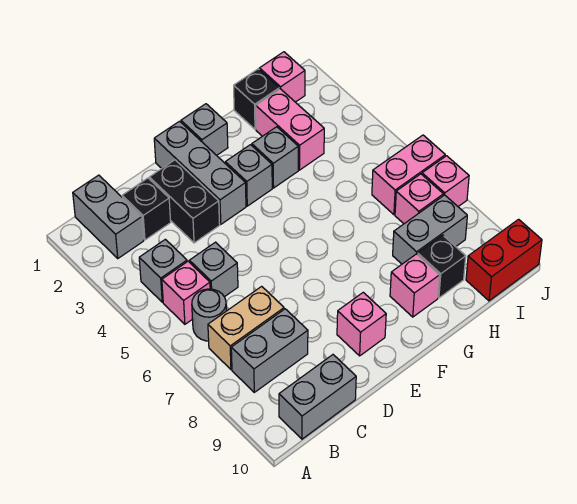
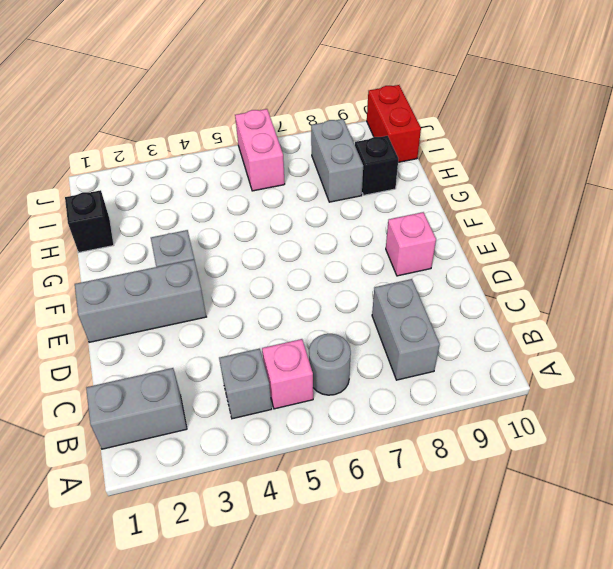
none -> tan 1x2 brick [208,286,284,369]
none -> grey 1x2 brick [279,355,356,439]
none -> black 1x1 brick [122,178,171,240]

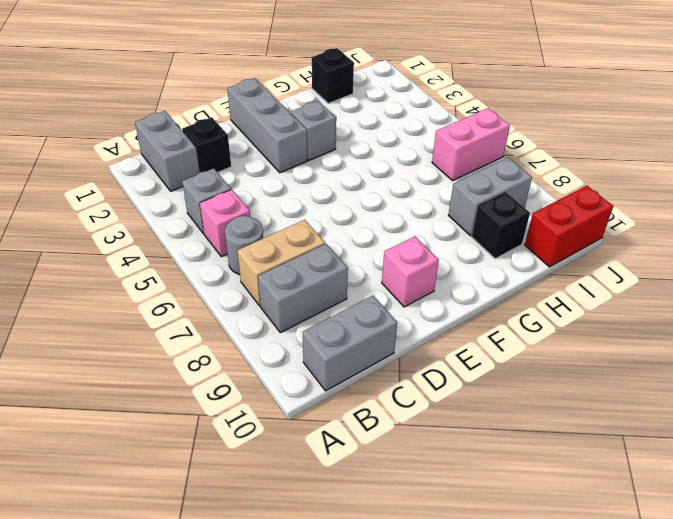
none -> grey 1x1 brick [189,242,238,297]
none -> black 1x2 brick [149,160,220,243]
none -> grey 1x1 brick [181,104,228,155]

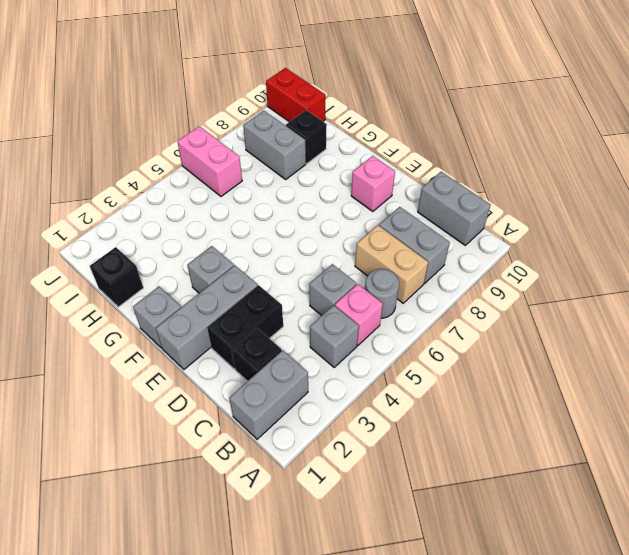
none -> grey 1x1 brick [252,127,298,188]
none -> pink 1x1 brick [390,254,439,317]
none -> pink 1x2 brick [256,89,324,170]

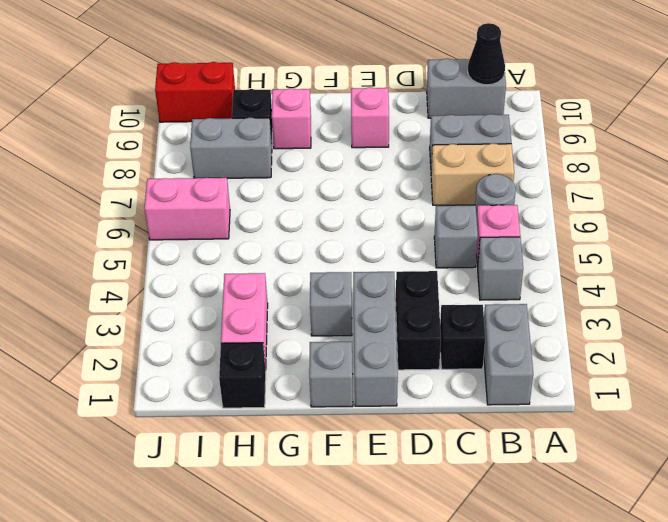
black 1x1 cone [468,23,505,85] -> none
none -> grey 1x1 brick [252,127,298,188]
none -> pink 1x1 brick [259,52,305,102]
none -> pink 1x1 brick [395,174,443,224]

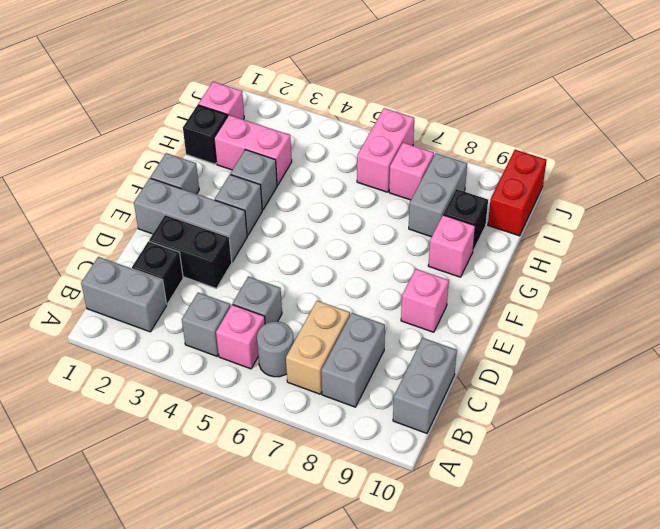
none -> pink 1x1 brick [422,156,469,206]

